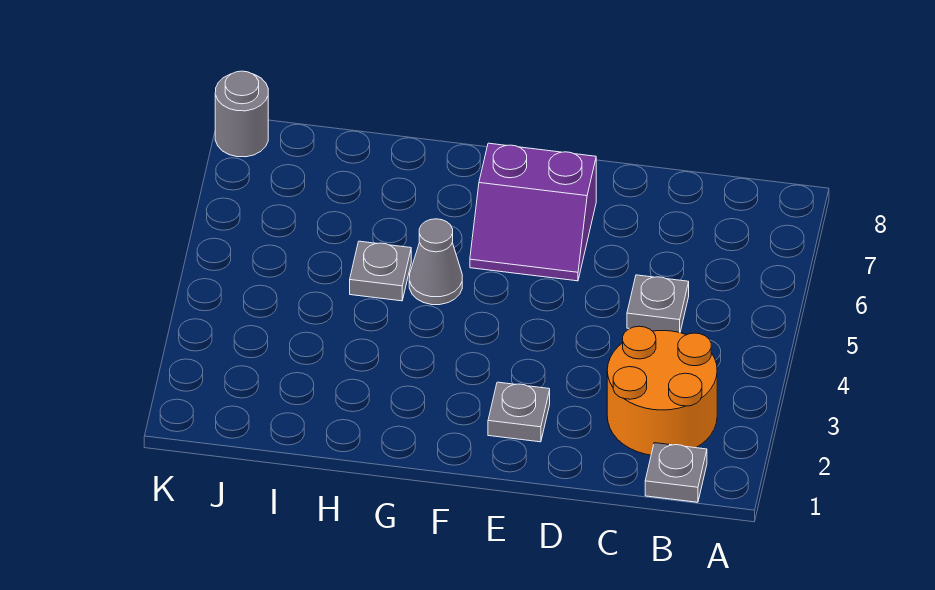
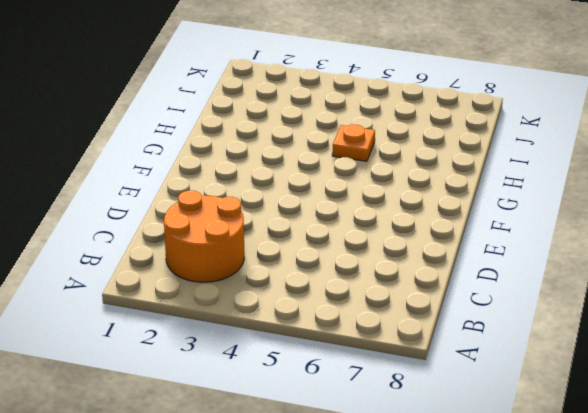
orange 1x1 plate [332,125,375,161] -> grey 1x1 plate [350,241,411,301]
none -> grey 1x1 plate [645,443,707,502]
none -> grey 1x1 plate [627,275,689,332]

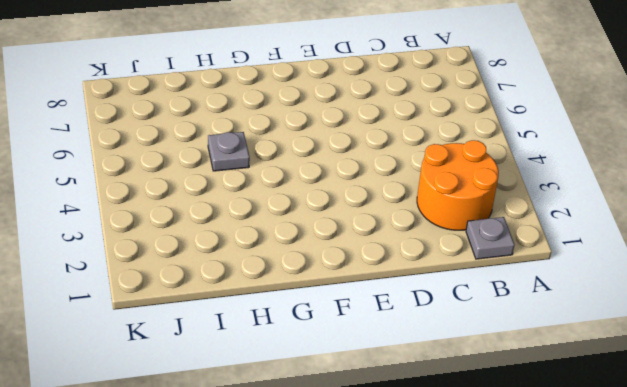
none -> grey 1x1 plate [627,275,689,332]
none -> grey 1x1 plate [488,382,550,442]

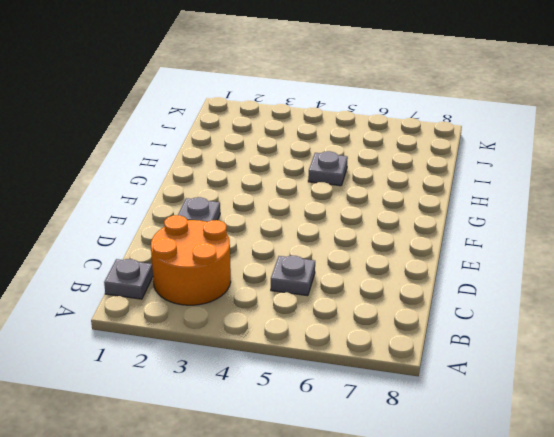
none -> purple 2x2 slope [470,143,596,281]
none -> grey 1x1 cone [409,219,462,305]

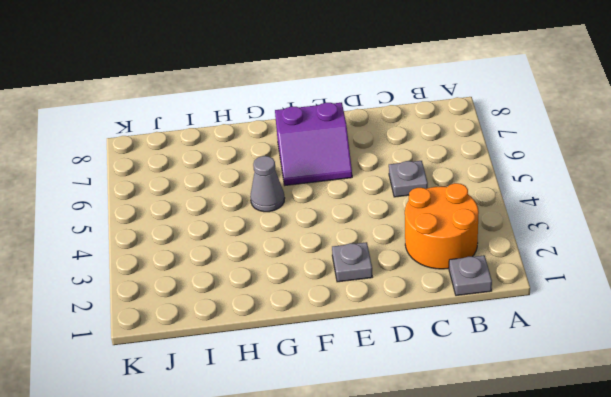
none -> grey 1x1 plate [350,241,411,301]
none -> grey 1x1 round brick [215,71,268,157]

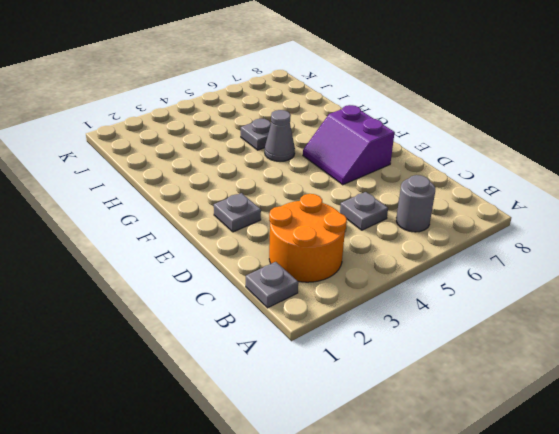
grey 1x1 round brick [396,175,435,232] -> grey 1x1 round brick moved to [215,71,268,157]

